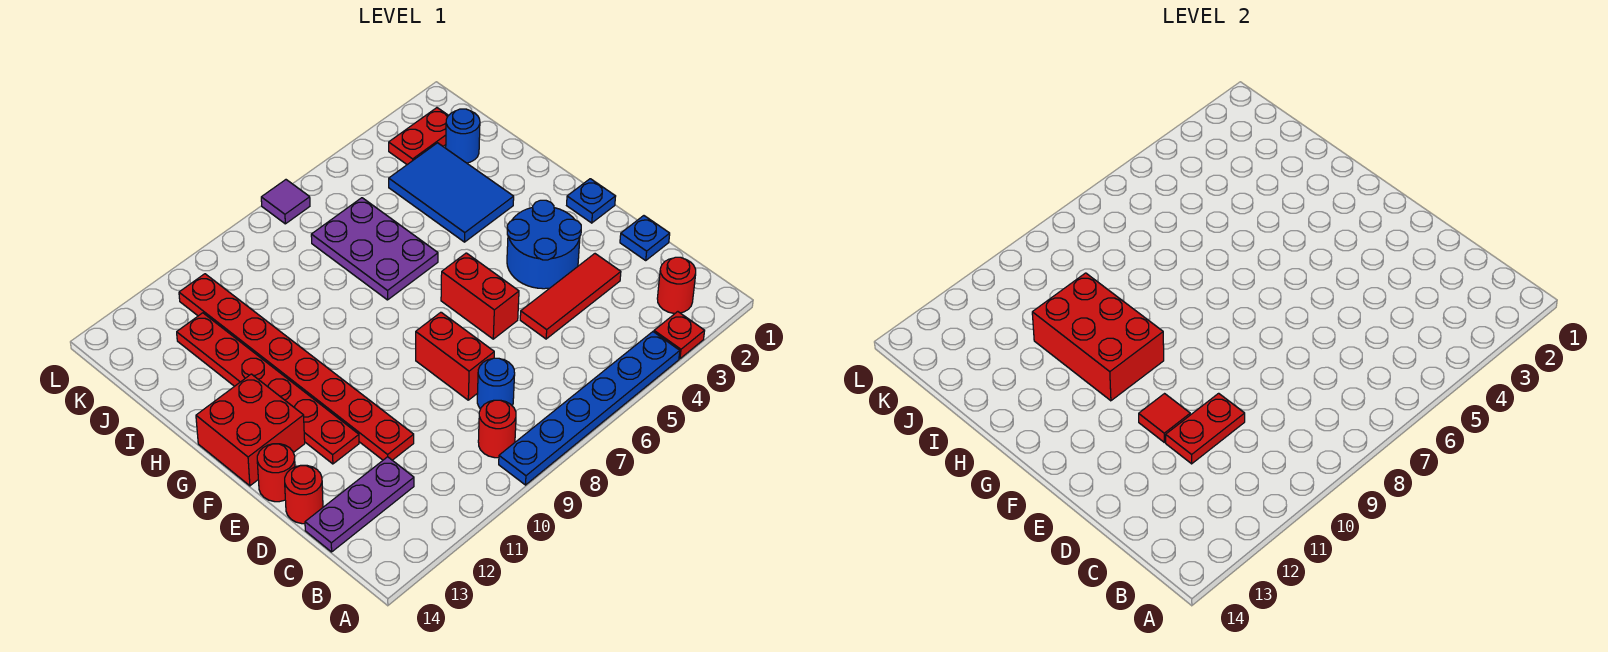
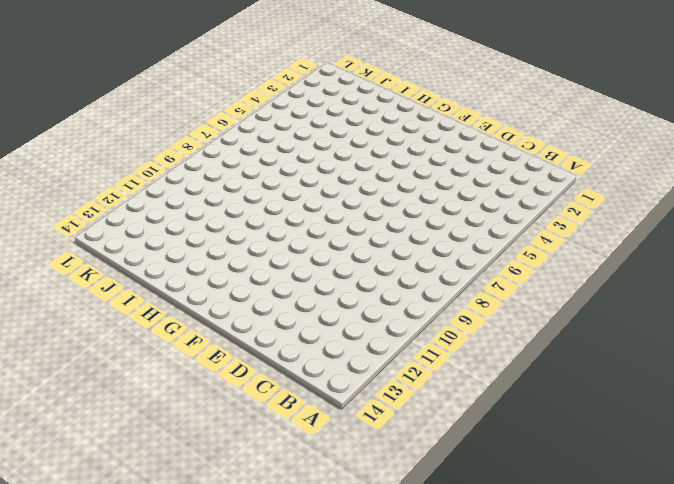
none -> red 1x1 plate [654,312,705,359]
none -> blue 1x6 plate [499,332,680,485]
none -> red 1x1 round brick [657,257,696,313]

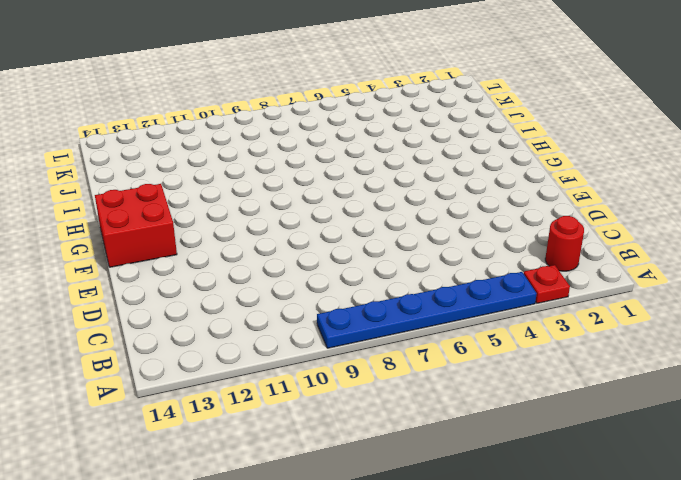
none -> red 1x1 round brick [478,400,516,458]
none -> blue 1x1 round brick [477,358,515,409]
none -> purple 1x3 plate [305,457,414,552]

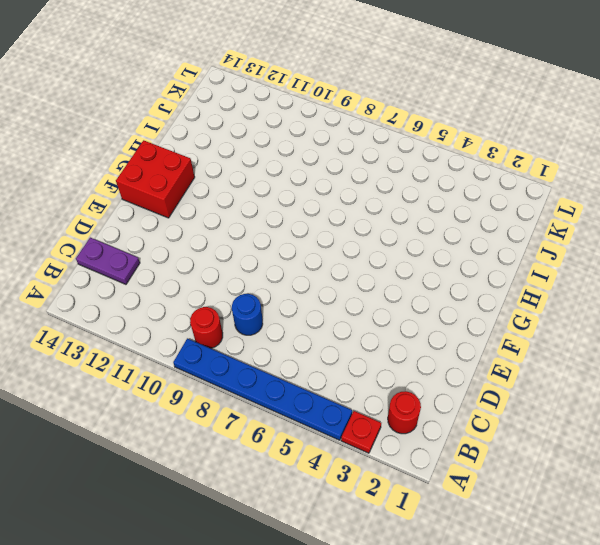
purple 1x2 plate [76,238,140,284] -> purple 1x3 plate [305,457,414,552]
none -> blue 1x1 plate [620,216,670,260]
none -> red 1x3 tile [520,254,621,339]
none -> red 1x2 brick [416,312,494,400]

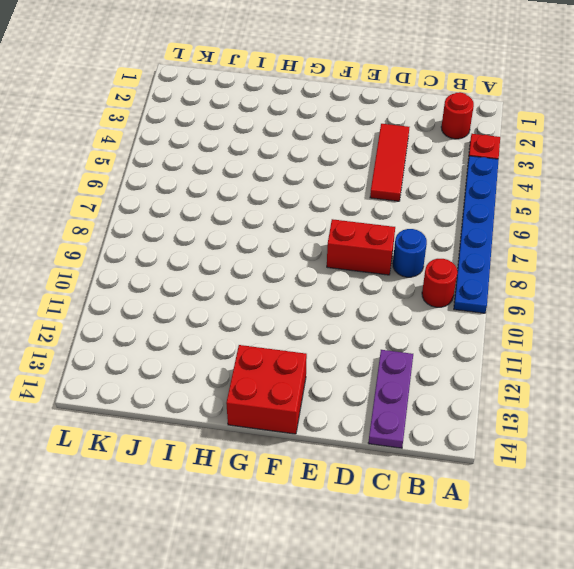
none -> blue 1x1 plate [620,216,670,260]
none -> red 1x8 plate [179,274,414,460]
none -> red 1x1 round brick [285,465,323,524]

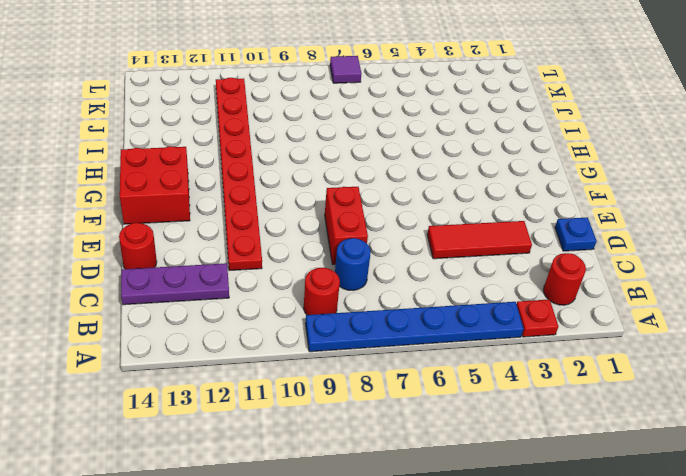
none -> blue 2x2 round brick [507,200,581,289]
none -> red 1x2 brick [441,253,519,339]
none -> red 1x6 plate [177,313,359,464]

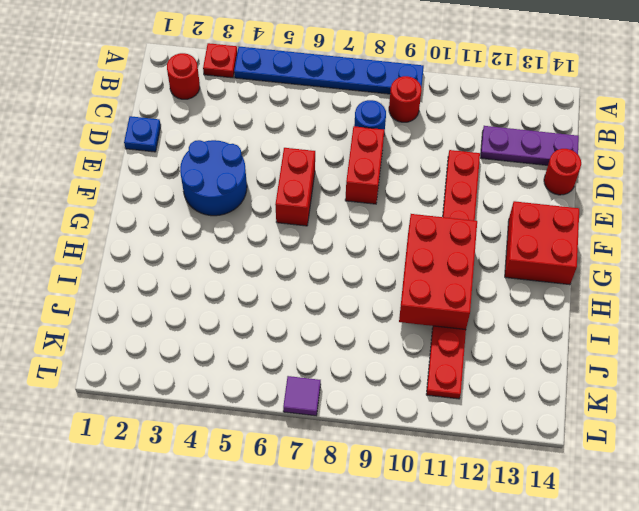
none -> red 1x3 tile [520,254,621,339]
none -> red 1x6 plate [177,313,359,464]
none -> red 1x1 round brick [257,444,295,502]

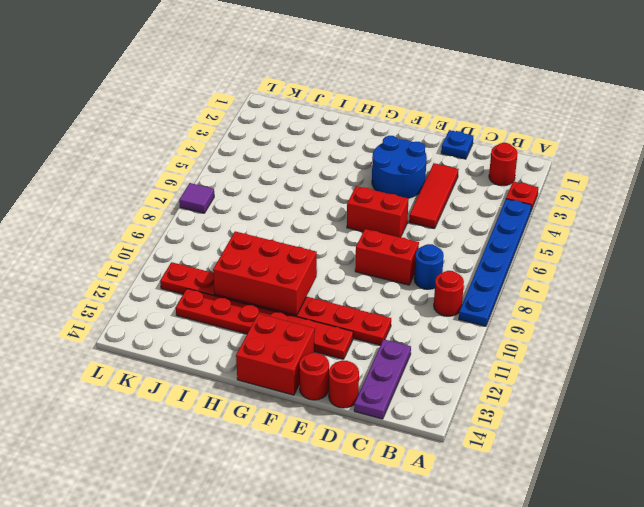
none -> blue 1x1 plate [567,179,616,223]
none -> blue 2x3 tile [389,143,514,242]
none -> purple 2x3 plate [311,198,438,300]

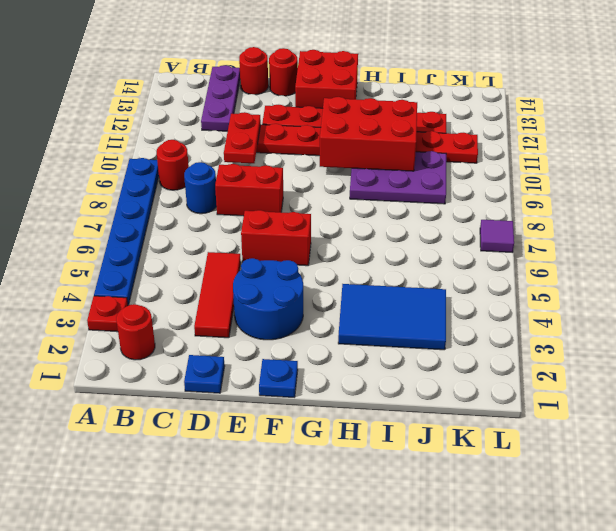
purple 2x3 plate [350,151,446,204] -> purple 2x3 plate moved to [311,198,438,300]
none -> blue 1x1 round brick [446,109,480,163]
none -> red 1x2 plate [389,108,449,165]
none -> red 1x1 tile [1139,394,1190,442]

